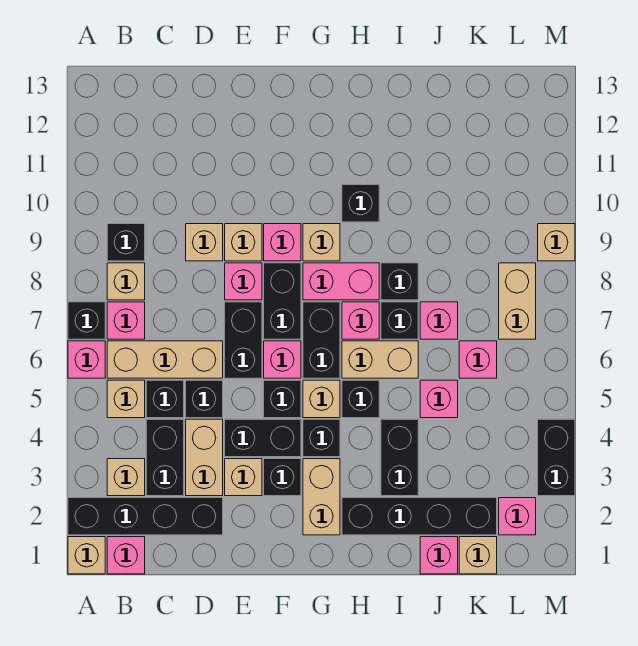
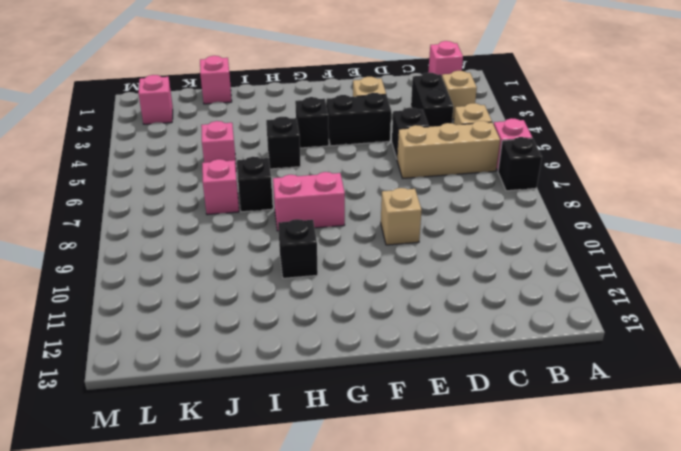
none -> tan 1x1 brick [68,537,105,574]
none -> black 1x4 brick [68,498,223,535]
none -> pink 1x1 brick [107,302,145,339]
none -> tan 1x1 brick [107,263,145,300]

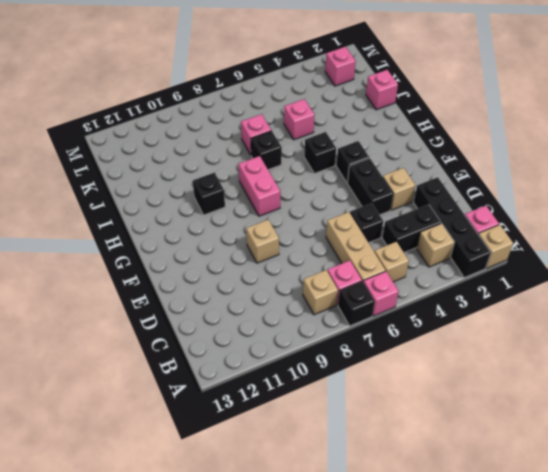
none -> black 1x1 brick [107,224,145,261]
none -> black 1x1 brick [146,380,184,418]
none -> tan 1x2 brick [186,419,223,496]
none -> tan 1x1 brick [186,224,223,261]

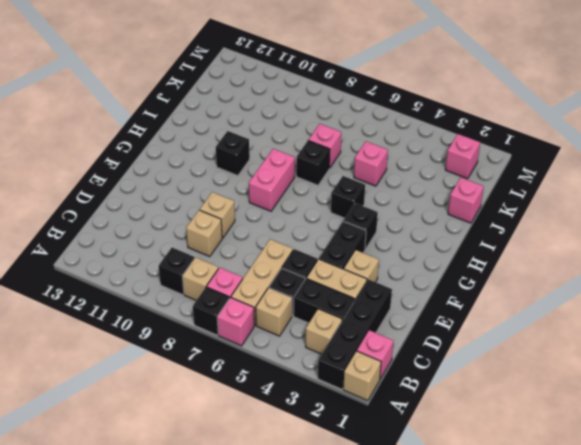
none -> black 1x2 brick [225,302,262,378]
none -> pink 1x1 brick [225,263,262,300]
none -> black 1x1 brick [264,459,301,496]
none -> black 1x1 brick [264,380,301,418]

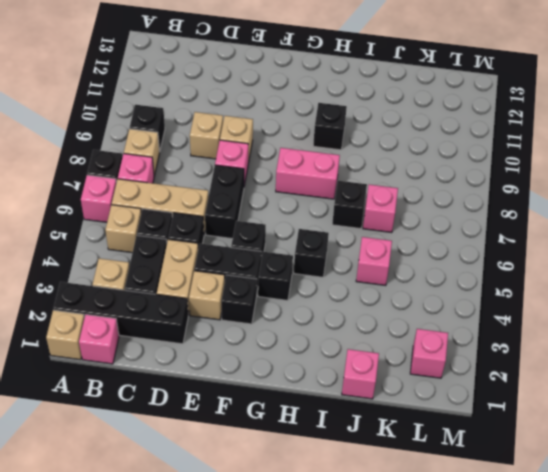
none -> pink 1x1 brick [264,341,301,378]
none -> black 1x2 brick [264,263,301,339]
none -> pink 1x1 brick [264,224,301,261]
none -> tan 1x2 brick [303,459,340,535]

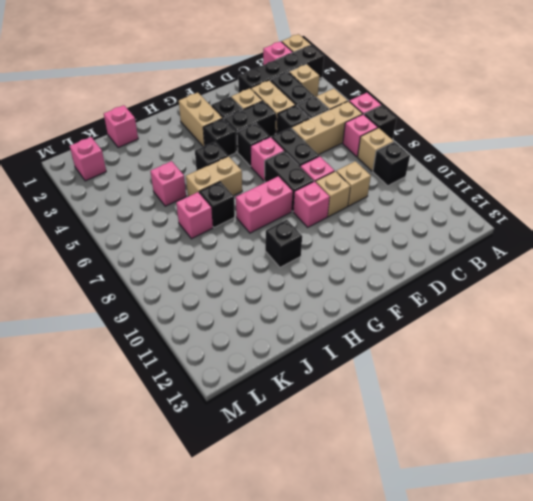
none -> tan 1x1 brick [303,380,340,418]
none -> black 1x2 brick [303,302,340,378]
none -> tan 1x1 brick [303,224,340,261]
none -> black 1x4 brick [342,498,497,535]

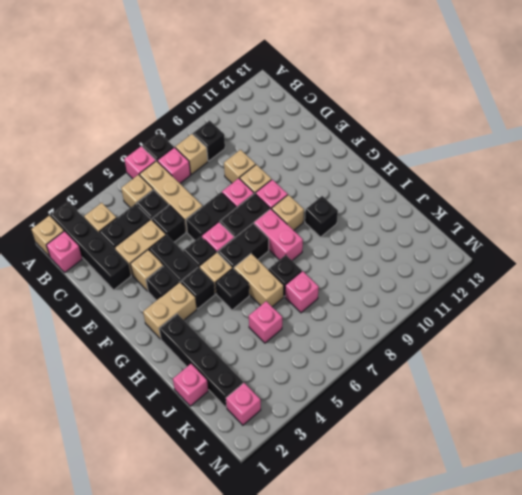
none -> pink 1x1 brick [342,302,379,339]
none -> black 1x2 brick [381,419,418,496]
none -> black 1x1 brick [381,263,418,300]
none -> tan 1x1 brick [459,537,497,574]

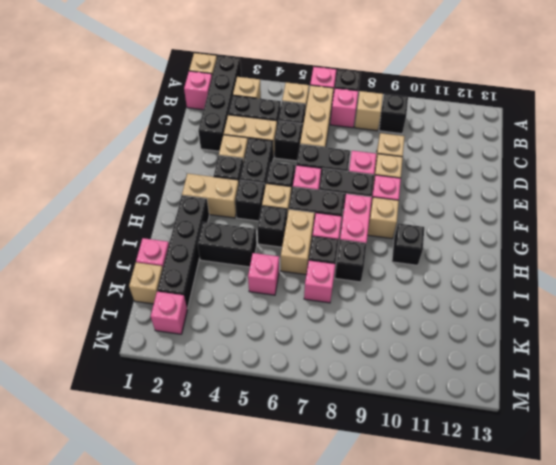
none -> pink 1x1 brick [459,341,497,378]
none -> tan 1x2 brick [499,263,536,339]
none -> black 1x2 brick [538,419,575,496]
none -> tan 1x1 brick [538,224,575,261]

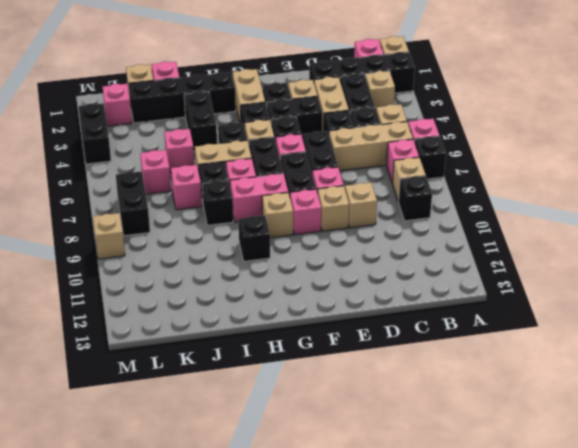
black 1x2 brick [116,171,150,236] -> tan 1x2 brick [499,263,536,339]

